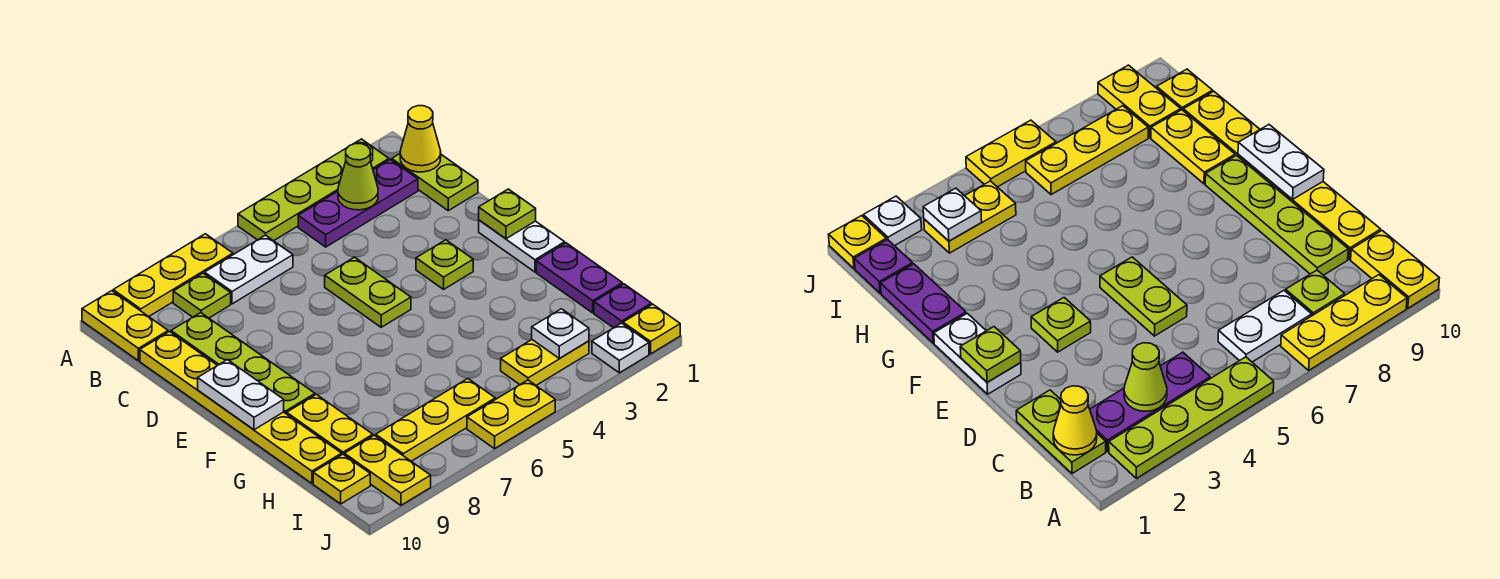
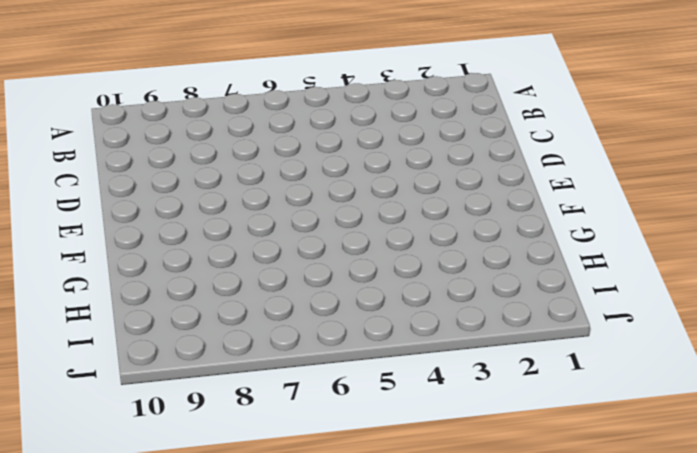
none -> lime 1x4 plate [238,139,389,241]
none -> yellow 1x3 plate [113,234,233,317]
none -> yellow 1x2 plate [82,291,168,361]

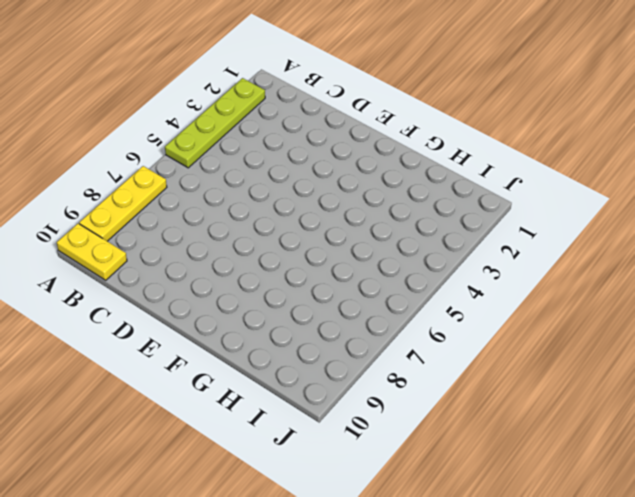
none -> lime 1x2 plate [392,154,478,211]
none -> purple 1x3 plate [298,159,418,247]
none -> white 1x2 plate [205,235,293,304]

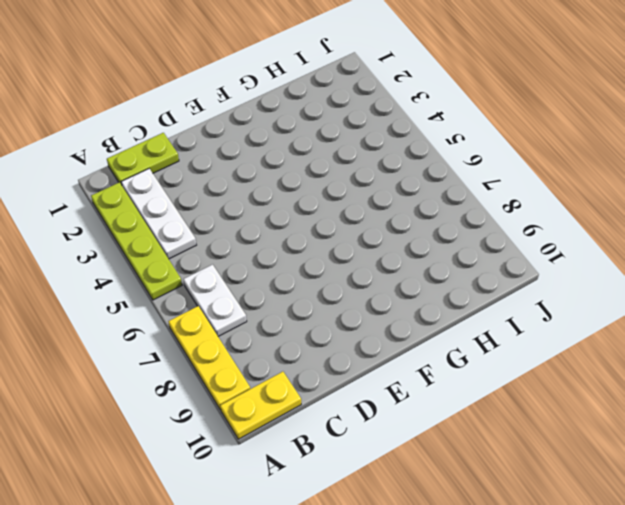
white 1x3 plate [121,169,196,259] -> purple 1x3 plate [298,159,418,247]
none -> lime 1x1 plate [173,273,231,318]
none -> lime 1x4 plate [171,313,315,414]
none -> yellow 1x6 plate [140,331,342,483]

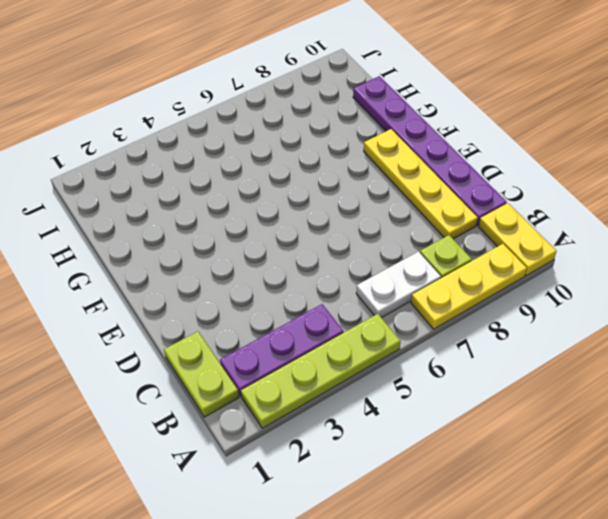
yellow 1x4 plate [364,129,478,239] -> lime 1x4 plate [171,313,315,414]
purple 1x6 plate [353,76,507,226] -> yellow 1x6 plate [140,331,342,483]
none -> lime 1x2 plate [325,257,411,327]
none -> white 1x2 plate [479,220,565,272]
none -> lime 1x1 plate [416,240,473,289]

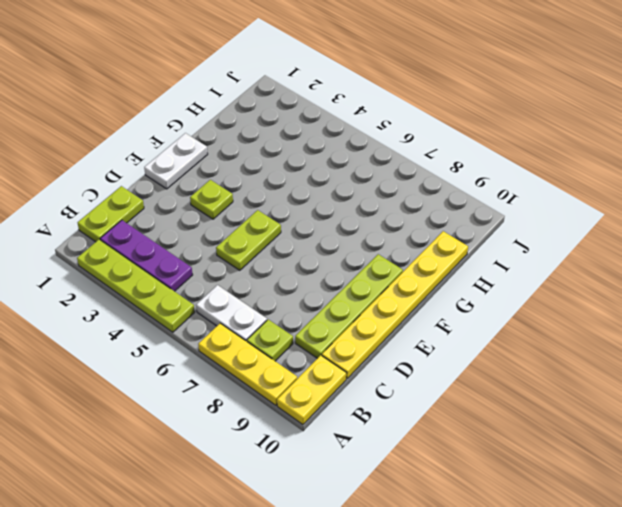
none -> purple 1x2 plate [536,243,622,313]
none -> yellow 1x2 plate [287,394,373,455]
none -> purple 1x1 plate [594,284,651,328]

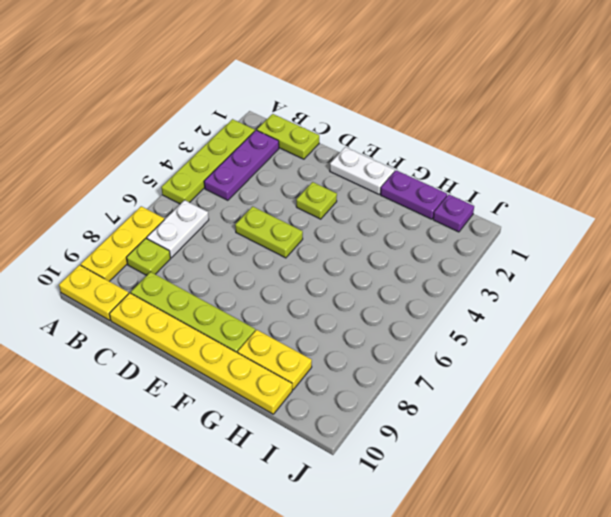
none -> yellow 1x2 plate [501,340,589,385]
none -> yellow 1x3 plate [376,378,495,461]
none -> yellow 1x2 plate [344,435,431,505]

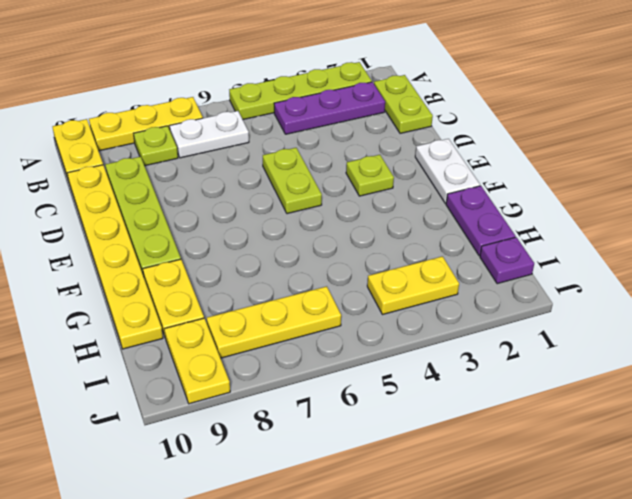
none -> yellow 1x1 plate [313,454,370,504]
none -> yellow 1x1 plate [623,304,680,354]
none -> white 1x1 plate [592,323,649,373]

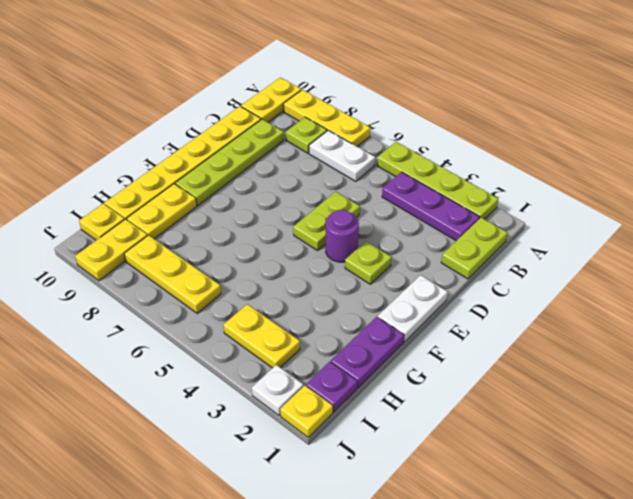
purple 1x1 round brick [326,210,359,262] -> none
none -> yellow 1x2 plate [467,380,555,449]
none -> yellow 1x1 cone [400,106,441,172]
none -> lime 1x1 cone [338,144,378,210]

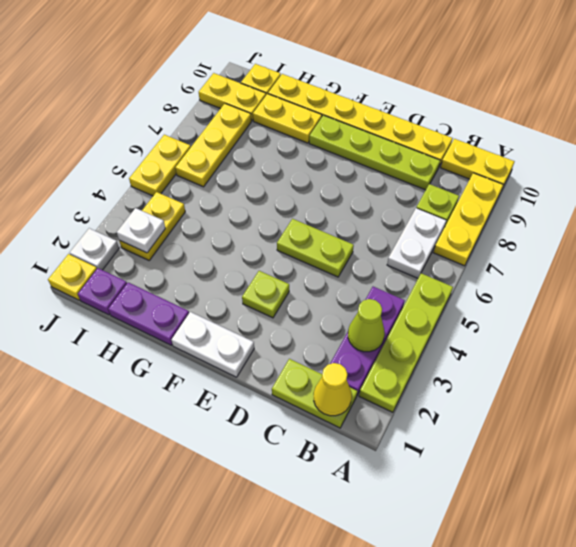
none -> lime 1x1 plate [479,189,536,239]
none -> white 1x2 plate [198,360,284,430]

